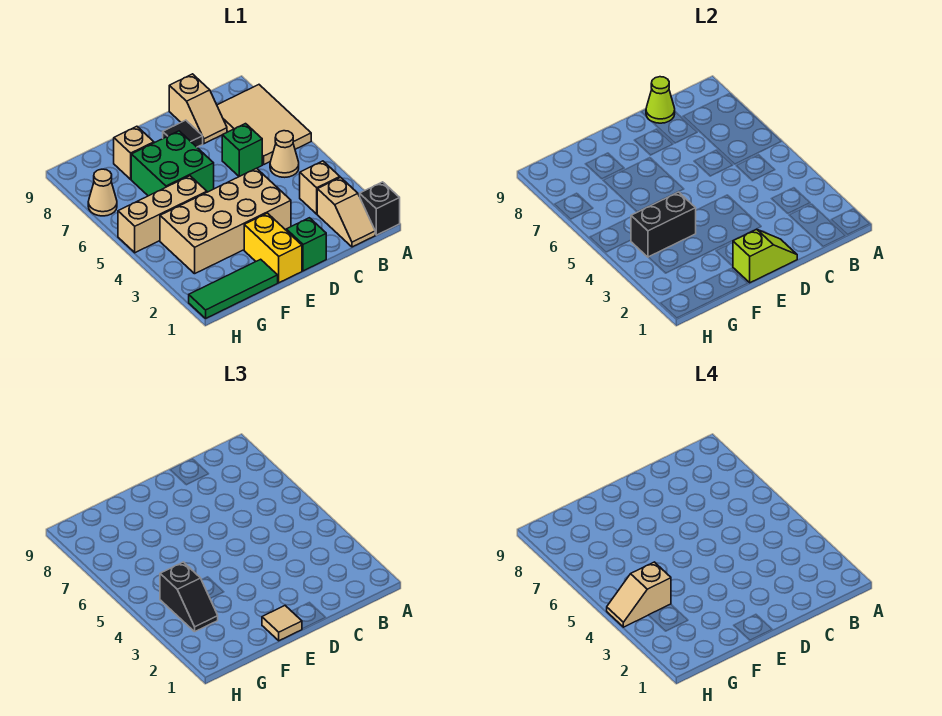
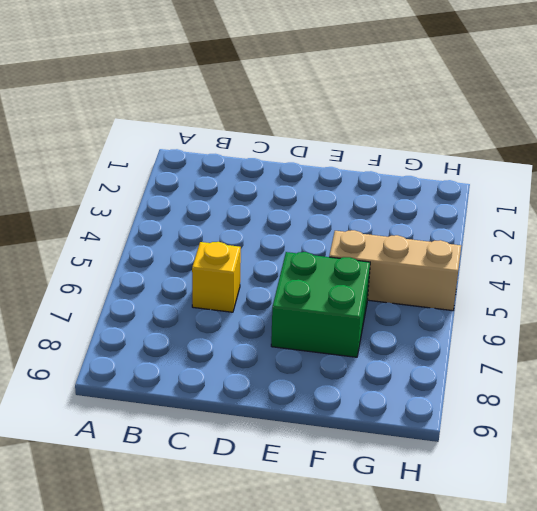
yellow 1x1 brick [192,242,241,312] -> green 1x1 brick [222,124,262,176]
none -> black 1x1 brick [360,182,400,235]
none -> tan 2x3 tile [217,85,311,164]
none -> tan 1x2 slope [317,177,375,247]

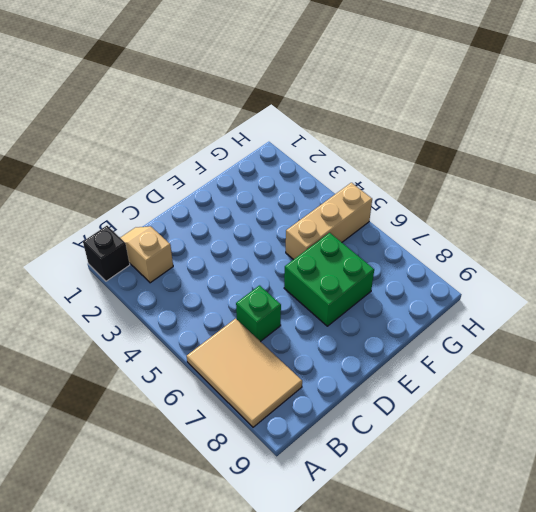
none -> tan 1x1 brick [300,161,340,214]
none -> tan 1x1 cone [270,131,299,177]
none -> tan 1x2 slope [169,74,227,144]

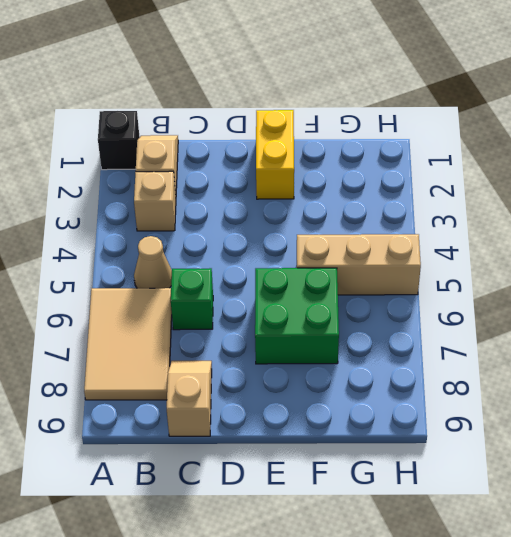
none -> green 1x1 brick [286,218,326,271]
none -> tan 2x4 brick [160,168,291,274]
none -> black 1x1 tile [163,120,203,147]

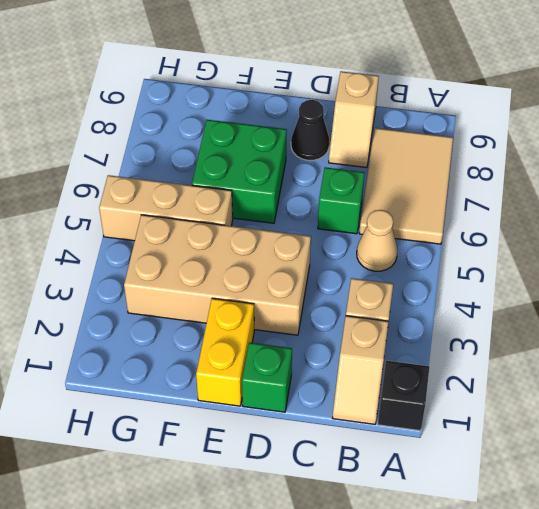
black 1x1 cone [291,100,329,160] -> black 1x1 tile [163,120,203,147]
none -> green 1x3 tile [189,259,278,318]
none -> tan 1x1 brick [114,126,154,179]
none -> tan 1x1 cone [88,169,117,216]

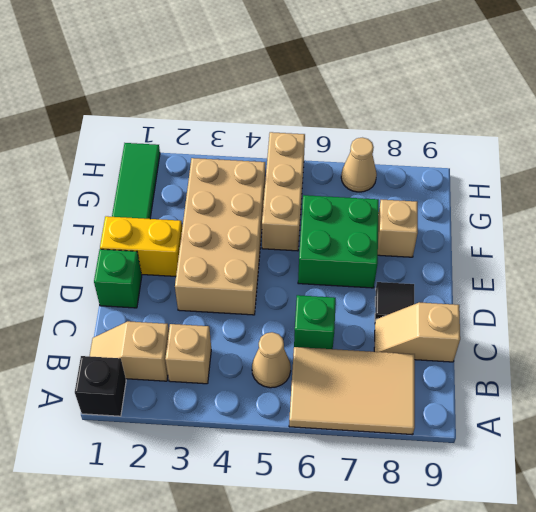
none -> lime 1x1 cone [646,77,675,123]
none -> lime 1x2 slope [733,229,797,283]
none -> black 1x2 brick [631,192,696,257]

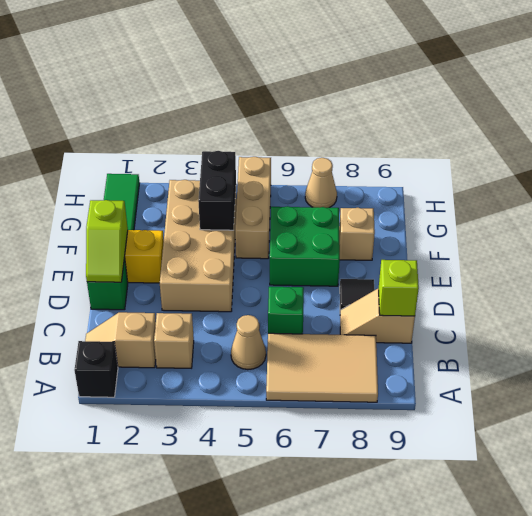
lime 1x1 brick [379,260,419,316] -> lime 1x1 cone [646,77,675,123]
none -> tan 1x1 tile [262,606,302,641]
none -> black 1x2 slope [160,562,218,632]
none -> tan 1x2 slope [607,562,671,627]

